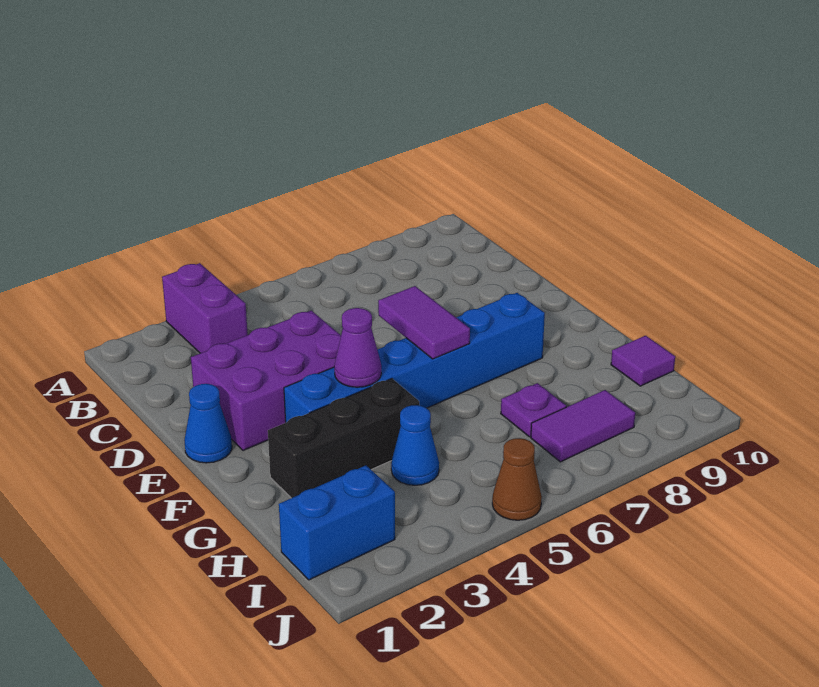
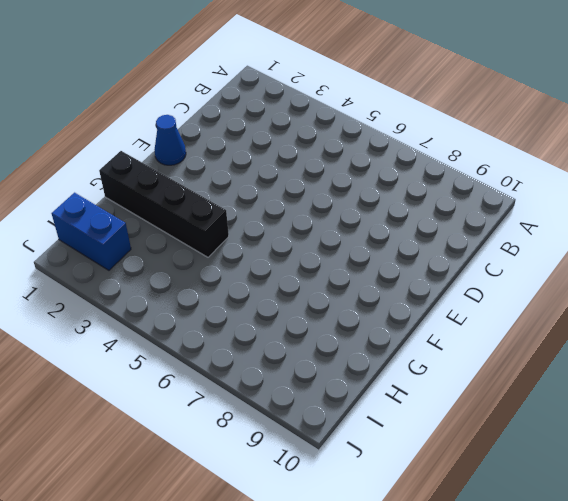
black 1x4 brick [99,151,229,257] -> black 1x3 brick [268,379,419,498]
none -> purple 1x2 brick [162,263,248,353]
none -> purple 2x3 brick [191,311,341,451]
none -> blue 1x6 brick [284,293,545,423]

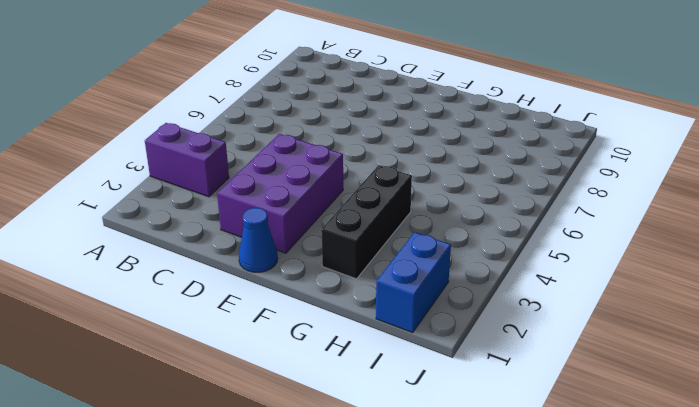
none -> blue 1x6 brick [284,293,545,423]
none -> blue 1x1 cone [391,405,439,485]
none -> purple 1x1 plate [501,383,566,437]

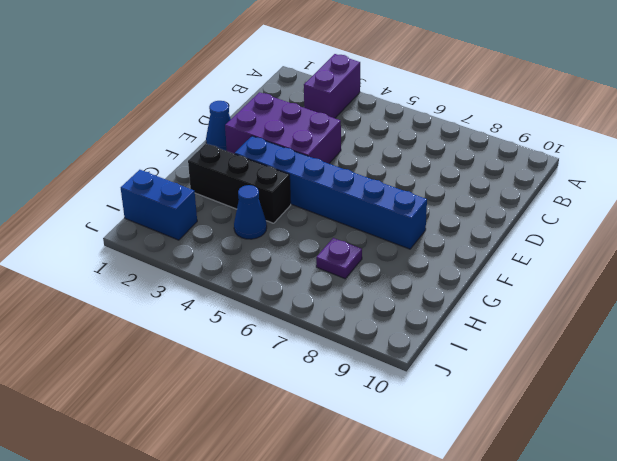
none -> purple 1x1 tile [611,336,675,386]
none -> purple 1x2 tile [531,390,635,462]
none -> brown 1x1 cone [492,438,542,520]

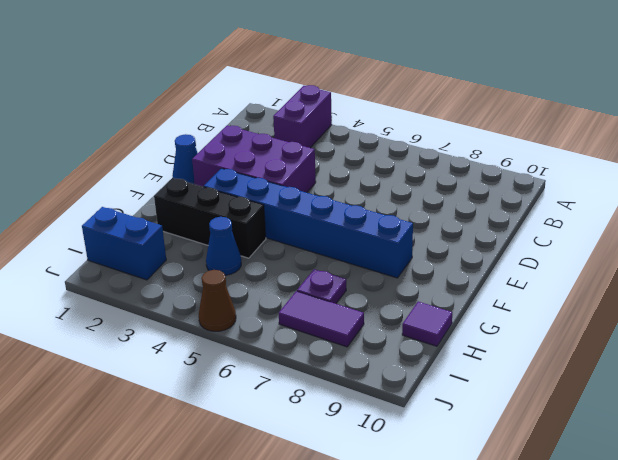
none -> purple 1x2 tile [378,286,470,359]
none -> purple 1x1 cone [334,308,381,387]

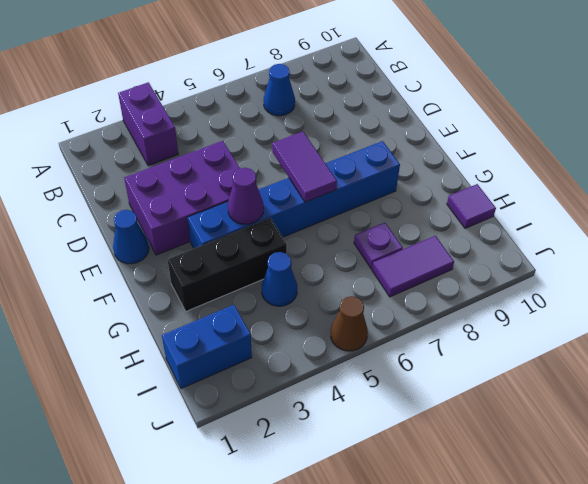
blue 1x1 cone [264,64,295,116] -> none

